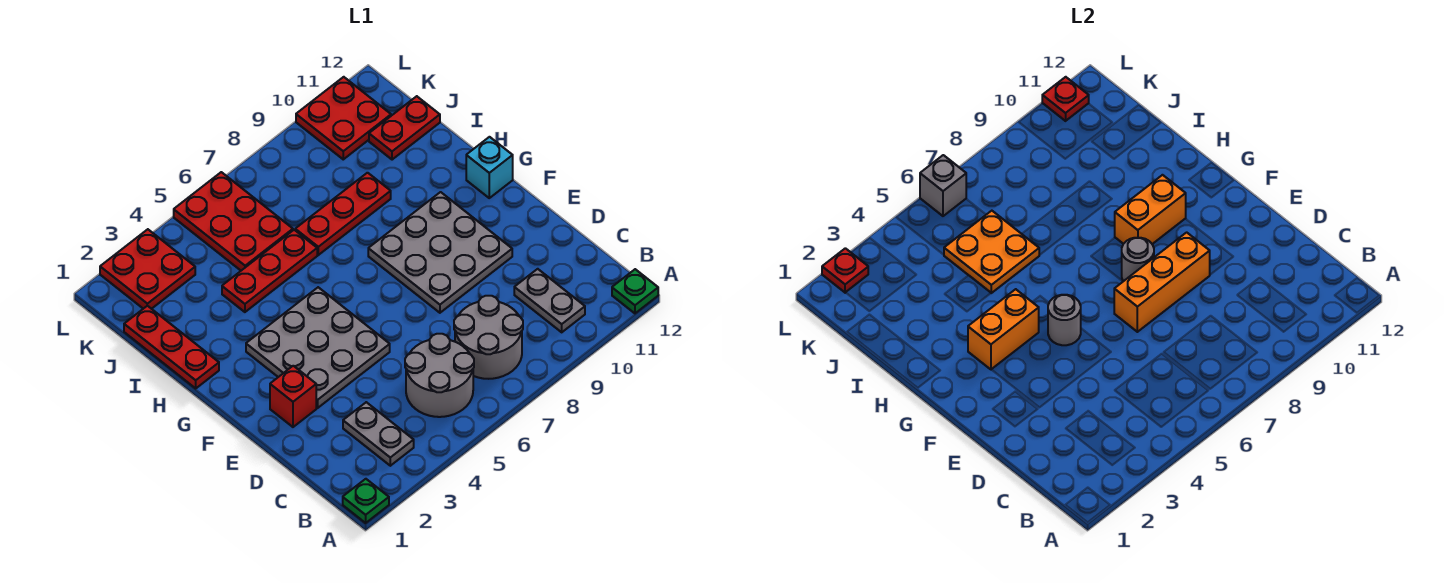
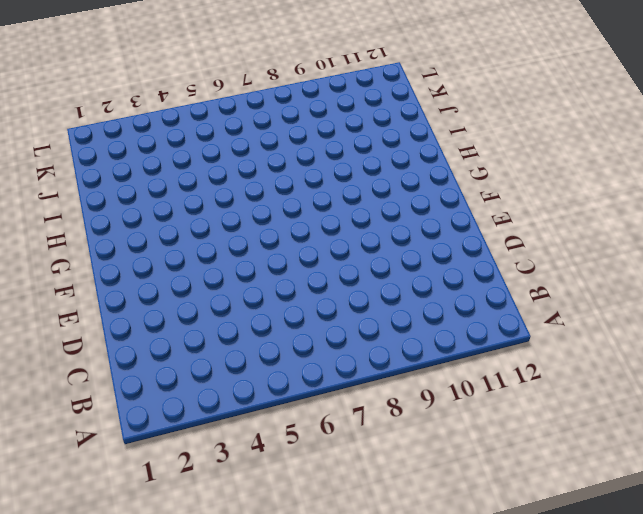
none -> green 1x1 plate [343,479,389,523]
none -> green 1x1 plate [612,269,658,313]
none -> grey 1x2 plate [343,402,414,466]

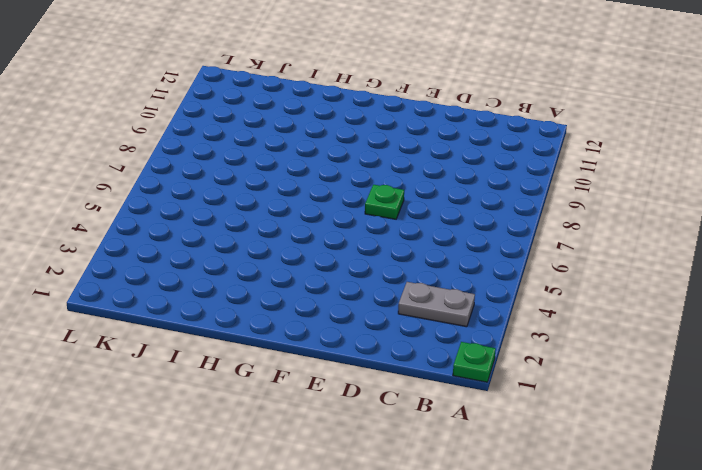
green 1x1 plate [365,185,404,219] -> green 1x1 plate moved to [612,269,658,313]
none -> grey 2x2 round brick [405,334,474,417]
none -> grey 2x2 round brick [454,296,523,379]
none -> grey 1x2 plate [514,269,585,332]

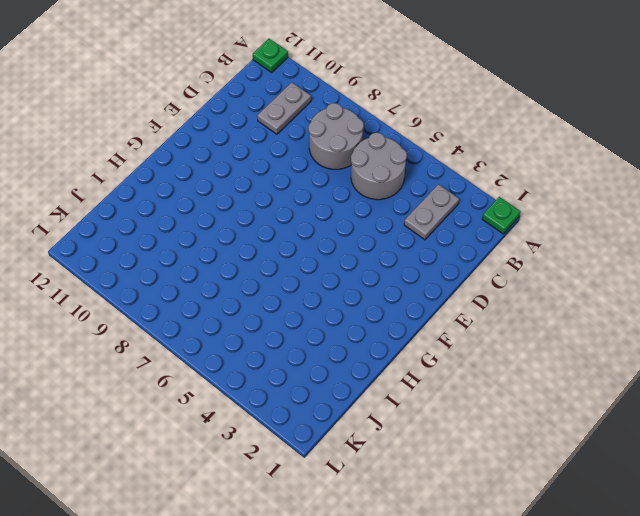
none -> red 1x1 brick [270,366,316,427]
none -> grey 3x3 plate [246,287,390,408]
none -> grey 3x3 plate [368,192,512,313]

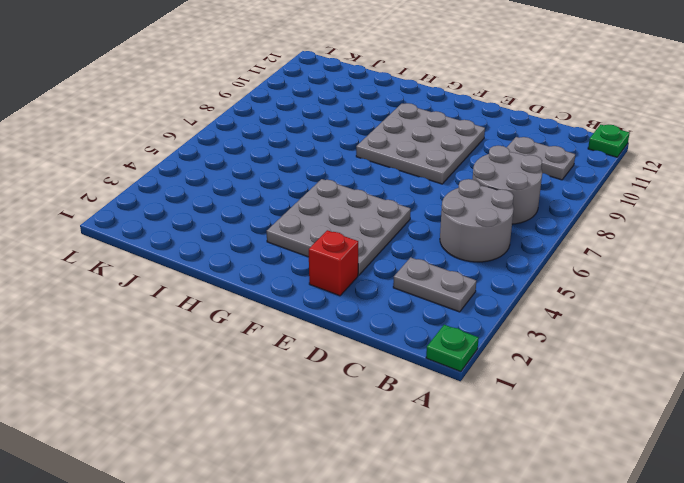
none -> cyan 1x1 brick [466,137,513,198]
none -> red 1x3 plate [124,306,219,388]
none -> red 1x3 plate [222,230,317,312]

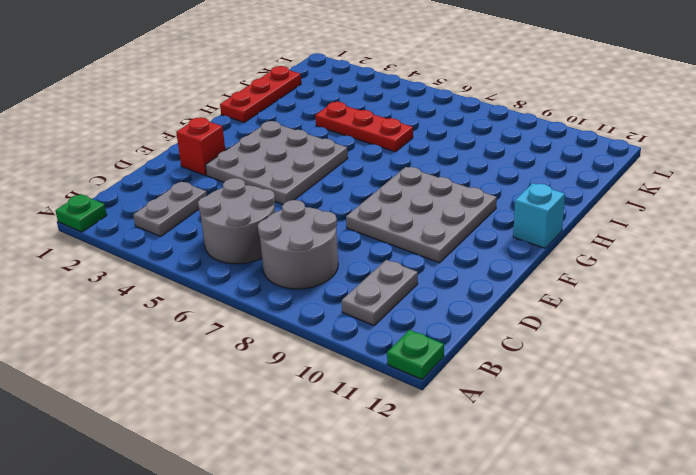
none -> red 1x3 plate [295,173,391,255]
none -> red 2x3 plate [174,172,293,271]
none -> red 1x2 plate [369,96,440,160]

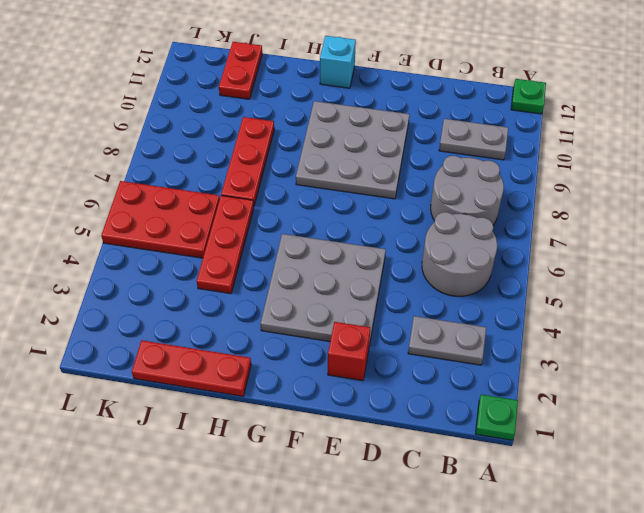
none -> red 2x2 plate [100,229,195,309]
none -> red 2x2 plate [296,77,391,159]
none -> orange 1x3 brick [1114,232,1210,332]

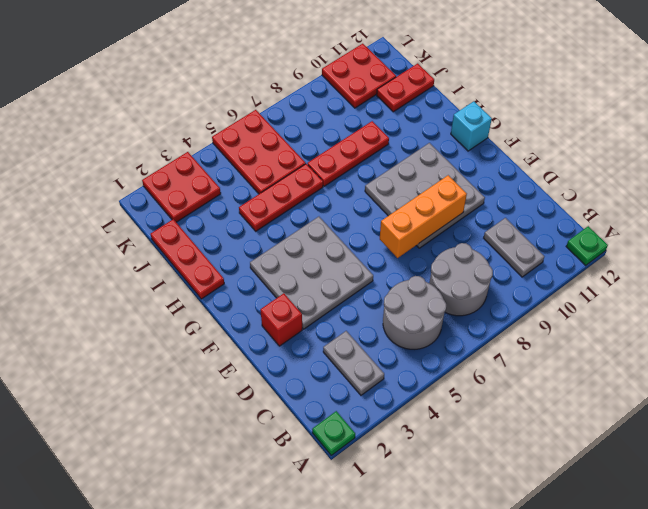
none -> grey 1x1 round brick [1048,295,1081,345]
none -> grey 1x1 round brick [1122,238,1154,281]
none -> orange 1x2 brick [968,289,1039,370]

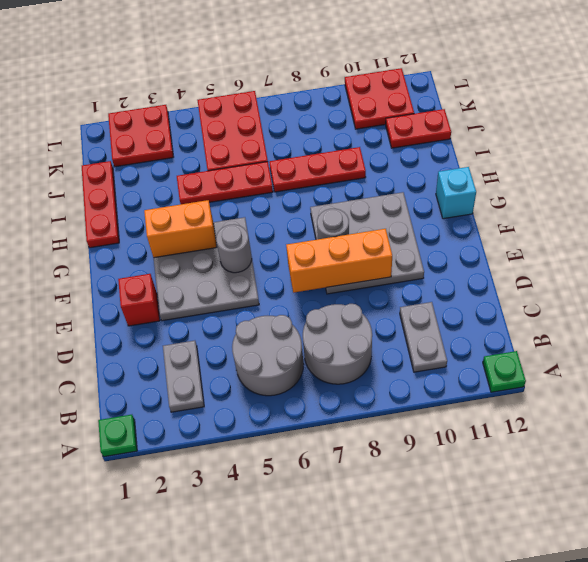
none -> orange 1x2 brick [1115,175,1186,244]
none -> orange 2x2 plate [944,211,1039,293]
none -> red 1x1 plate [822,248,868,293]

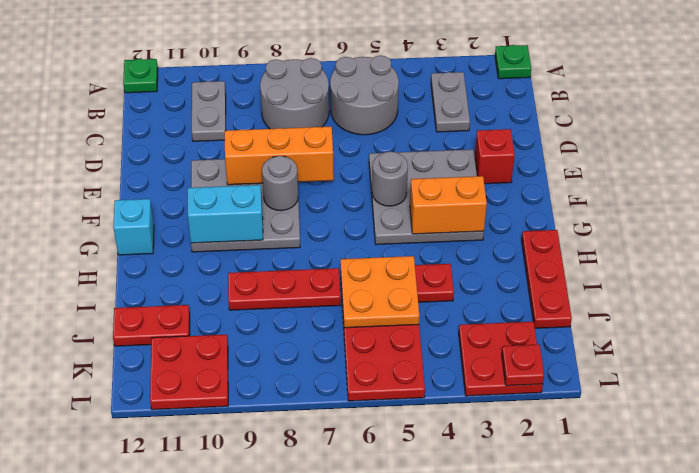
cyan 1x2 brick [188,185,263,243] -> orange 1x2 brick [1115,175,1186,244]
none -> grey 1x1 brick [920,155,966,216]
none -> red 1x1 plate [1042,77,1089,121]

